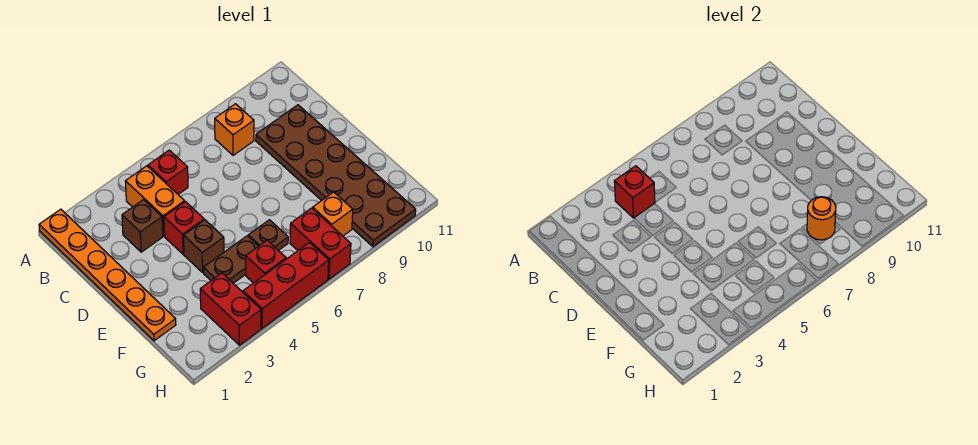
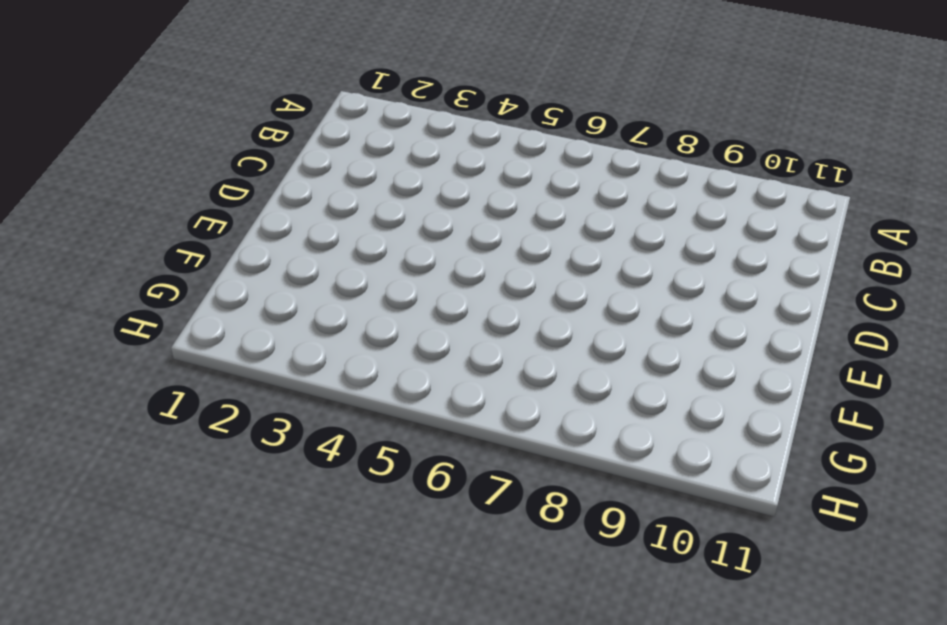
none -> orange 1x6 plate [39,209,176,341]
none -> orange 1x2 brick [125,166,185,236]
none -> red 1x1 brick [148,150,188,194]

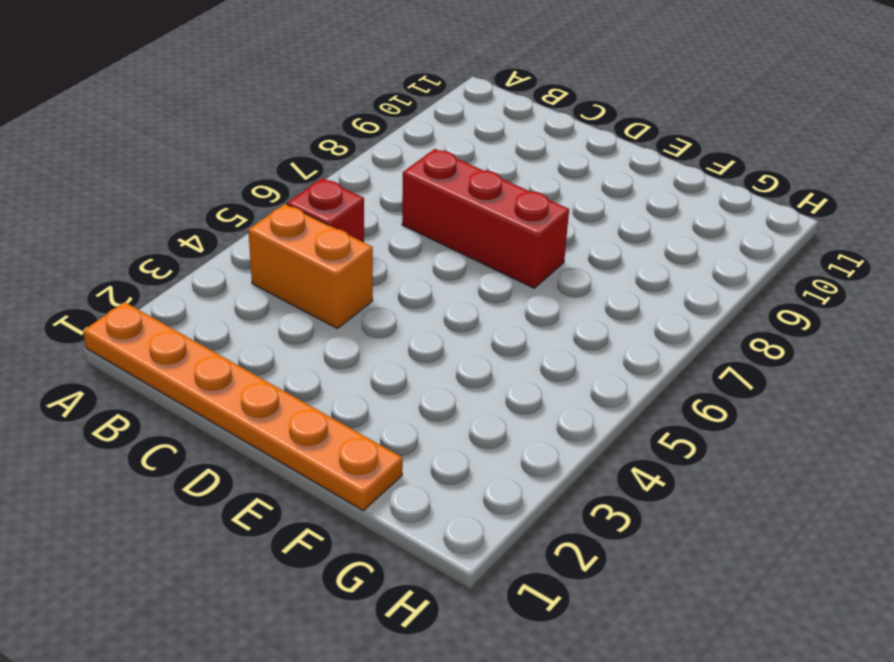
red 1x3 brick [402,149,569,288] -> red 1x3 brick turned to [243,243,329,328]
none -> orange 1x1 brick [215,104,254,155]
none -> brown 1x1 brick [122,200,163,252]
none -> brown 2x6 plate [256,105,416,247]

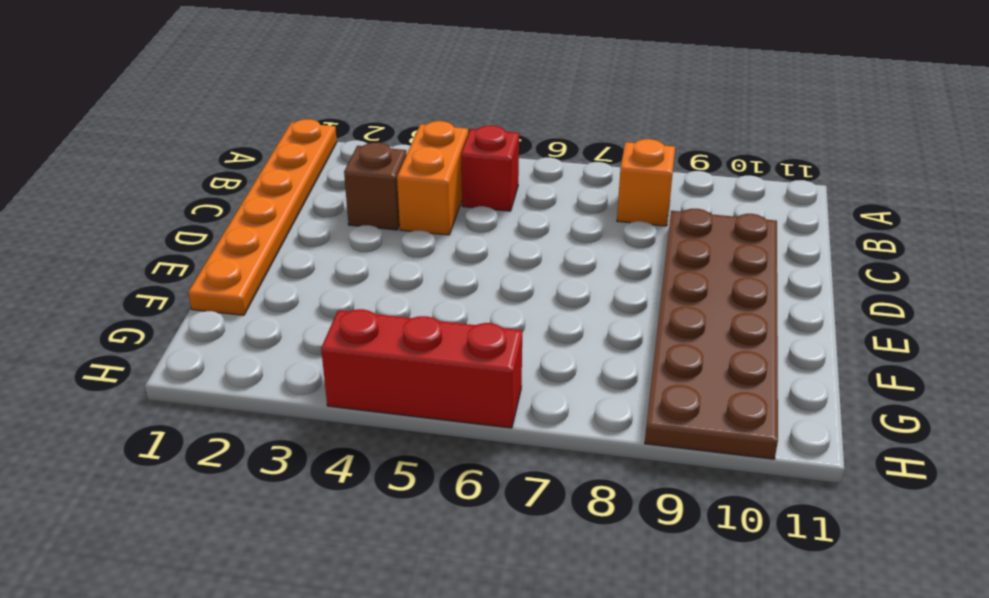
none -> red 1x1 brick [164,202,204,254]
none -> brown 1x1 brick [184,220,224,272]
none -> brown 1x2 plate [203,236,258,283]

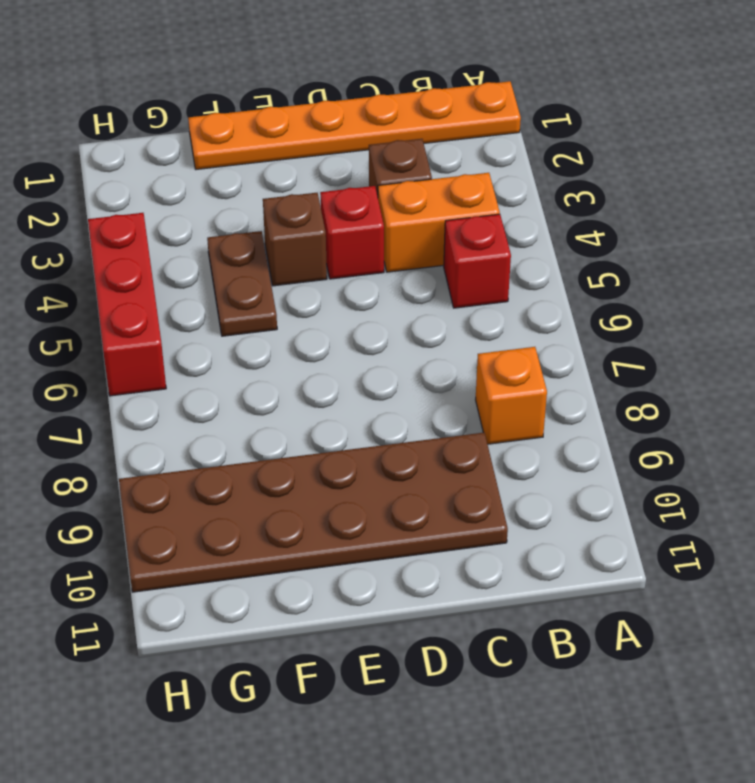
none -> brown 1x1 plate [248,220,288,251]
none -> red 1x2 brick [200,273,261,345]
none -> red 1x1 brick [246,240,286,283]

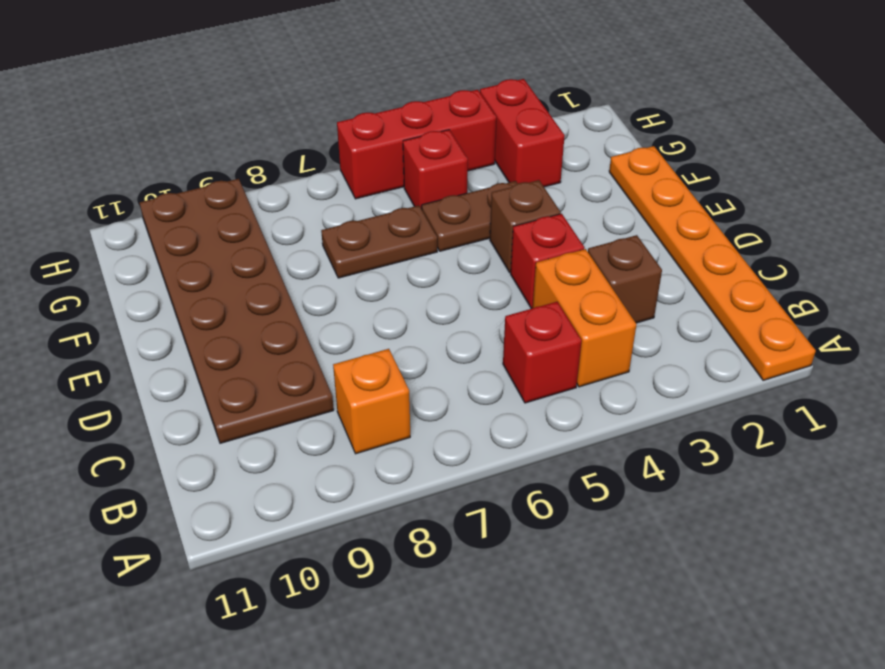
brown 1x2 plate [321,206,437,278] -> brown 1x1 plate [248,220,288,251]
none -> red 1x2 brick [290,208,351,279]
none -> orange 1x1 brick [313,192,353,236]
none -> red 1x1 brick [614,166,655,218]

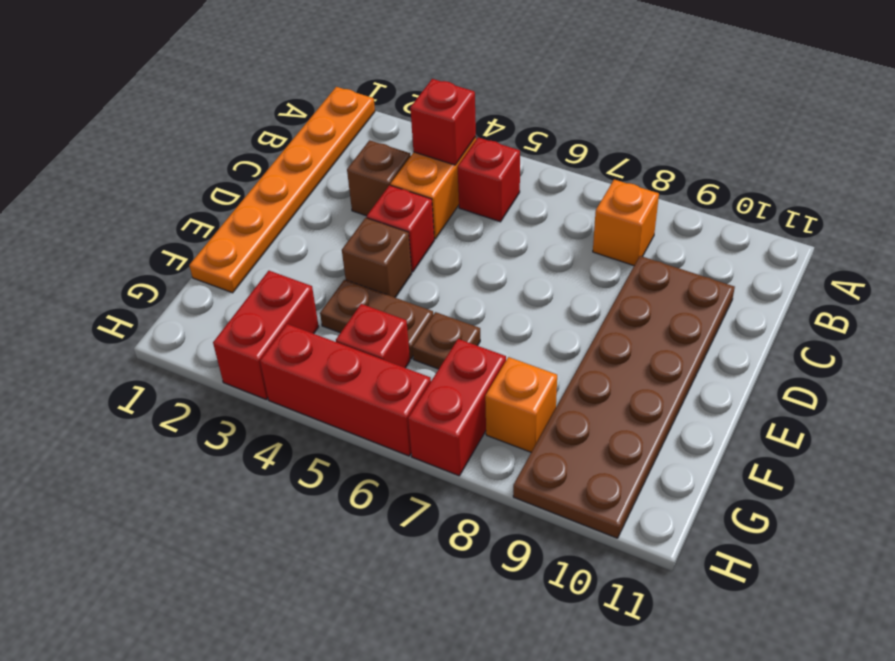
none -> orange 1x1 round brick [807,197,836,240]

